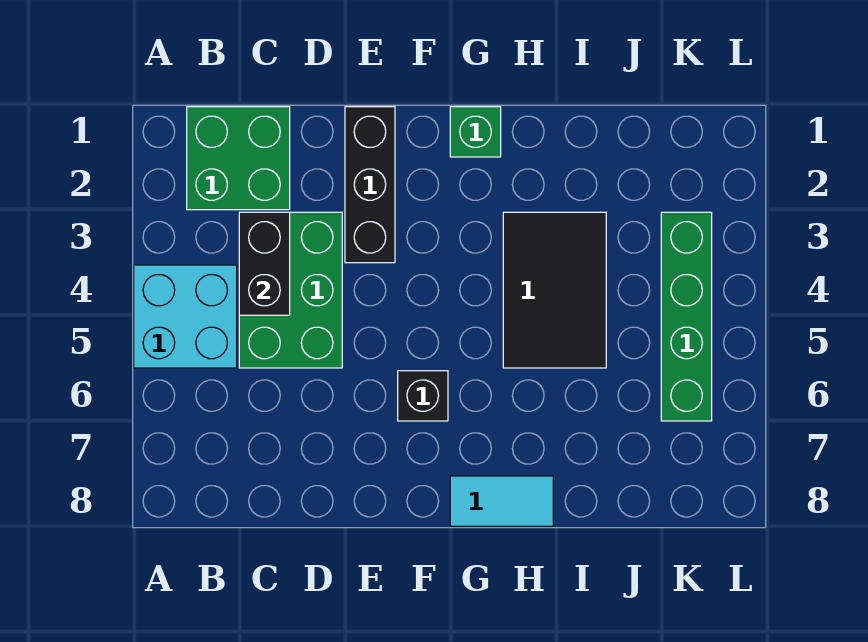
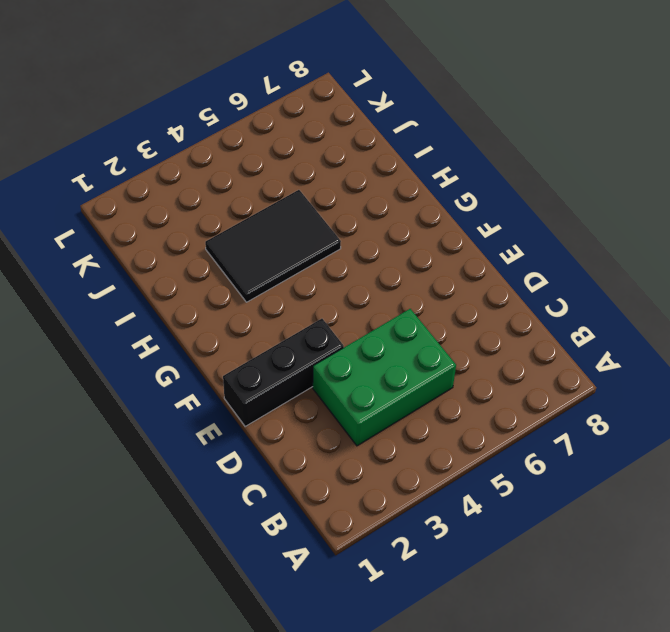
none -> cyan 2x2 brick [134,265,237,368]
none -> green 2x2 brick [187,107,290,210]

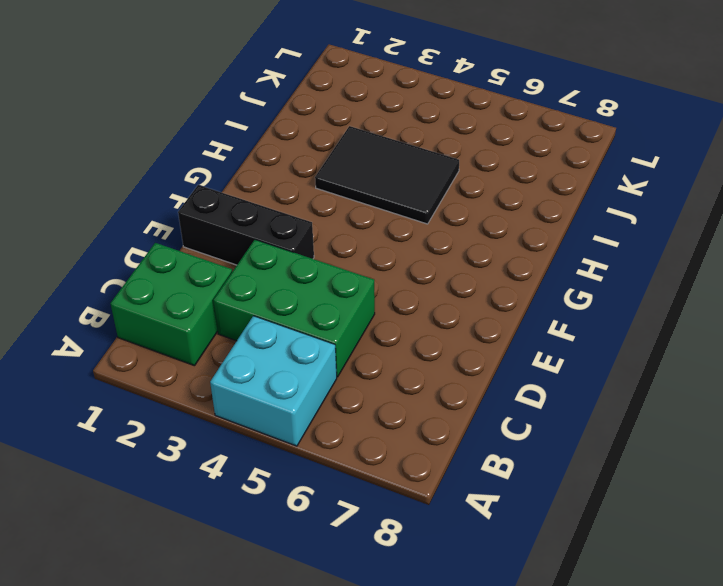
none -> black 1x1 brick [398,371,448,421]
none -> green 1x1 brick [450,107,501,157]

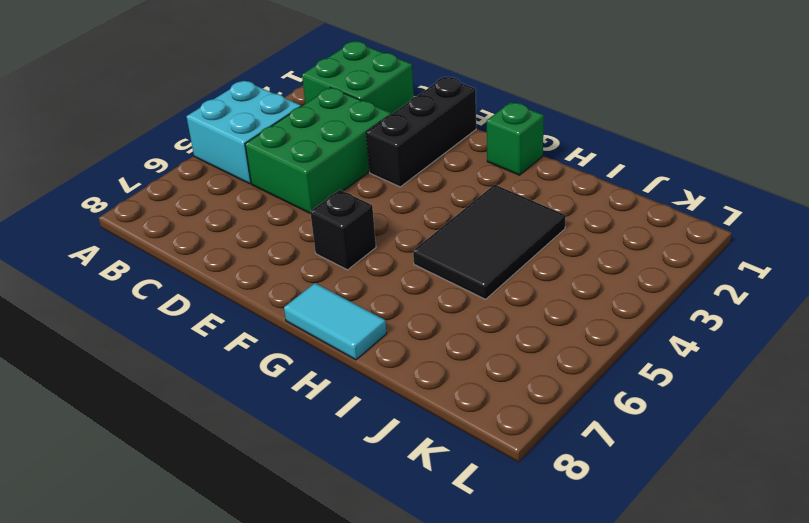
none -> green 1x4 brick [661,212,712,421]
none -> black 1x2 brick [239,212,290,315]

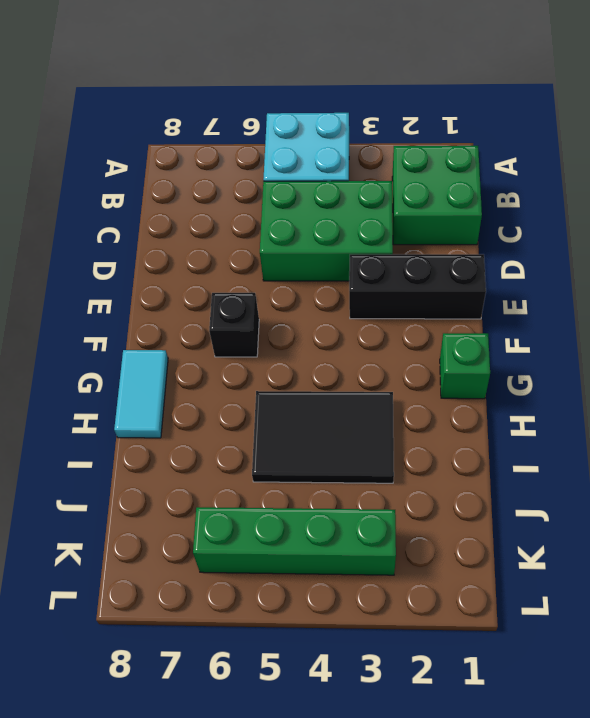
none -> black 1x2 brick [239,212,290,315]

